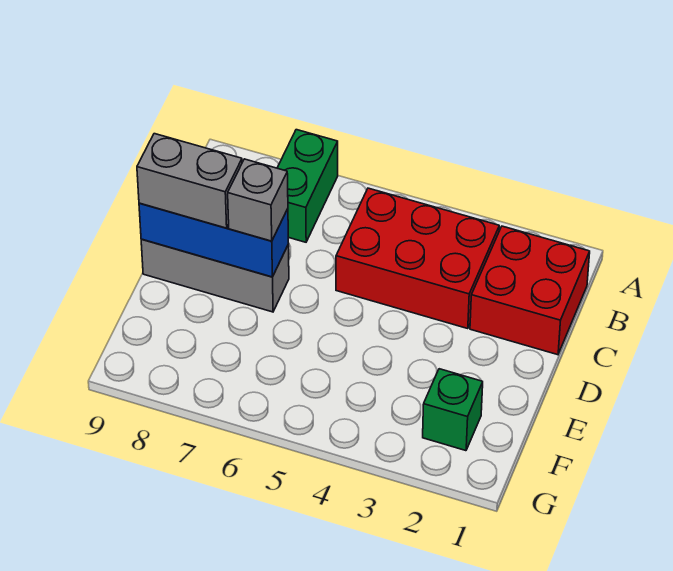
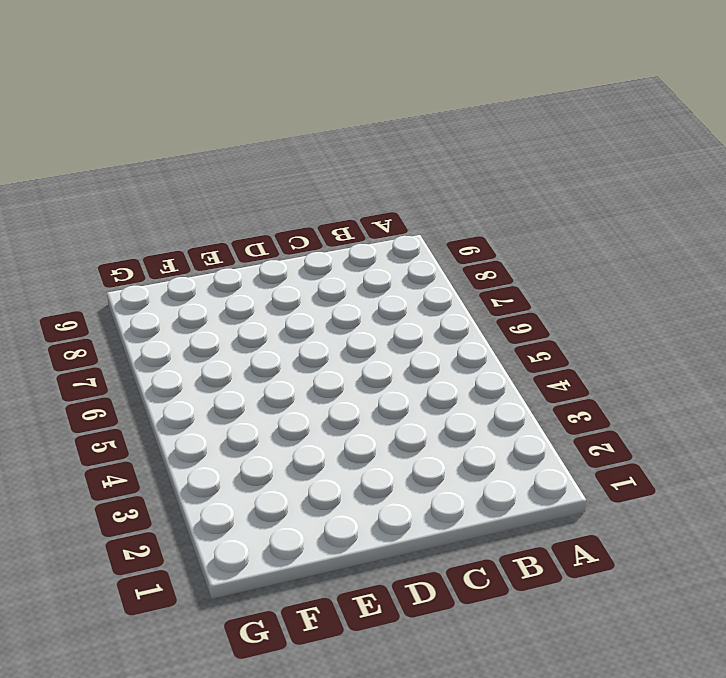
none -> green 1x2 brick [277,130,338,242]
none -> red 2x2 brick [470,226,590,355]

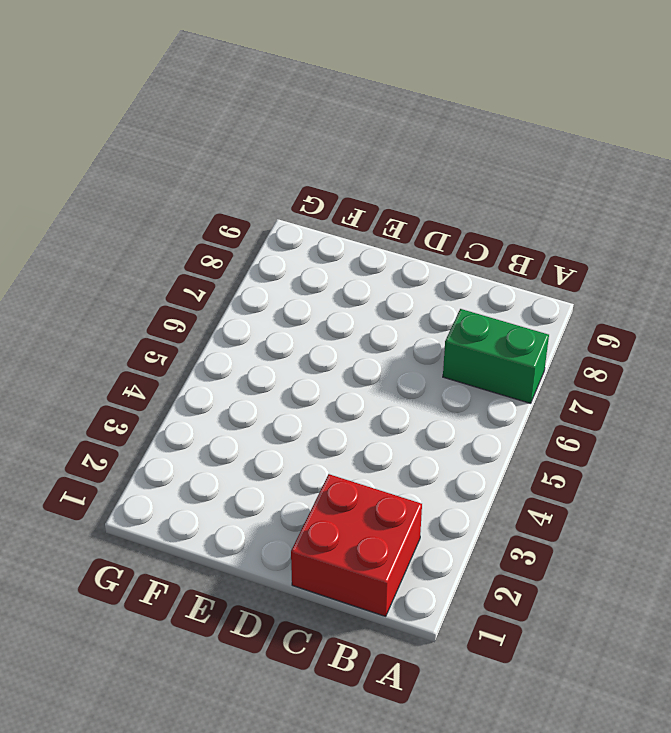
none -> red 2x3 brick [336,188,499,329]
none -> grey 1x3 brick [141,239,289,312]

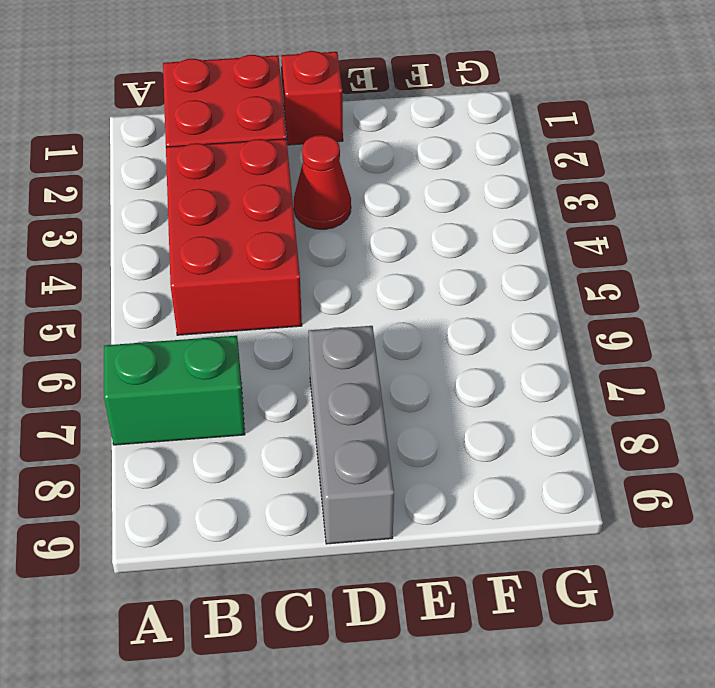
red 1x1 brick [281,51,343,145] -> none
red 1x1 cone [294,135,351,229] -> none
none -> green 1x1 brick [423,369,483,451]
none -> blue 1x3 brick [139,203,289,277]

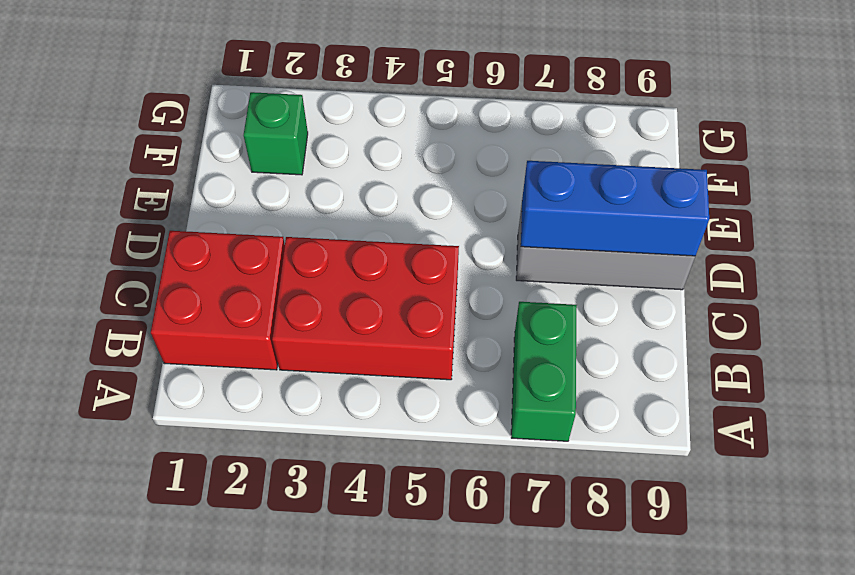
none -> grey 1x1 brick [228,159,288,241]
none -> grey 1x2 brick [137,134,242,228]

